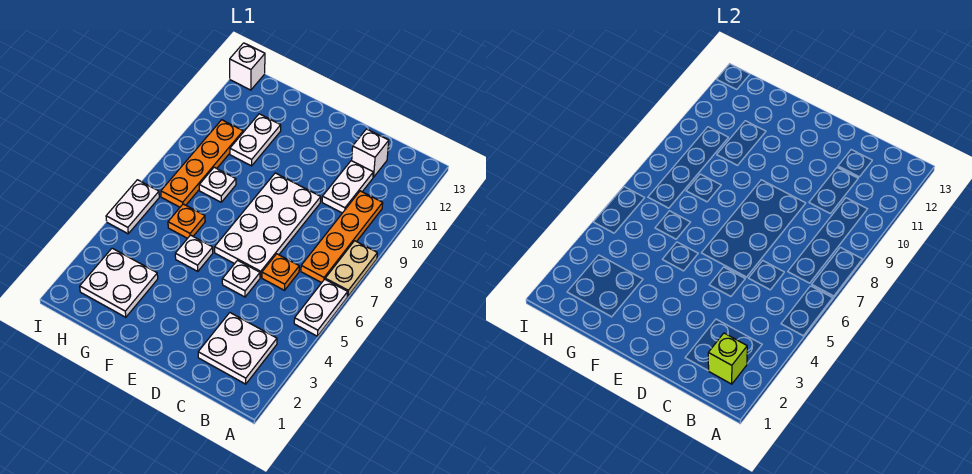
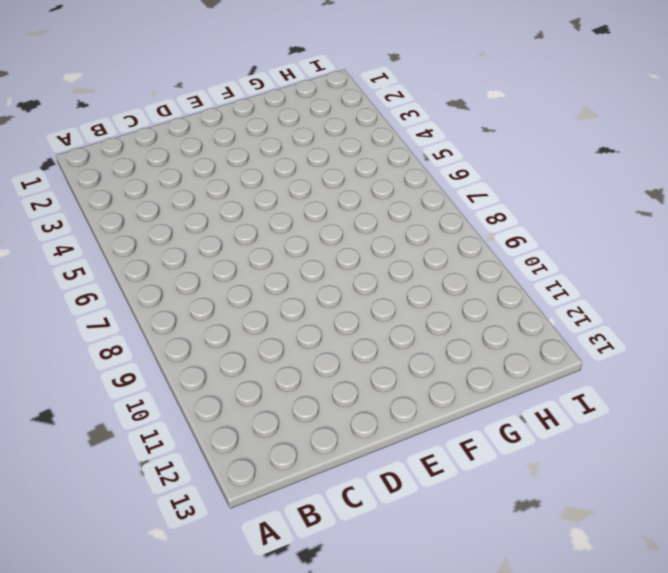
none -> white 1x2 plate [294,279,348,336]
none -> tan 1x2 plate [325,241,377,297]
none -> white 2x2 plate [198,313,277,384]

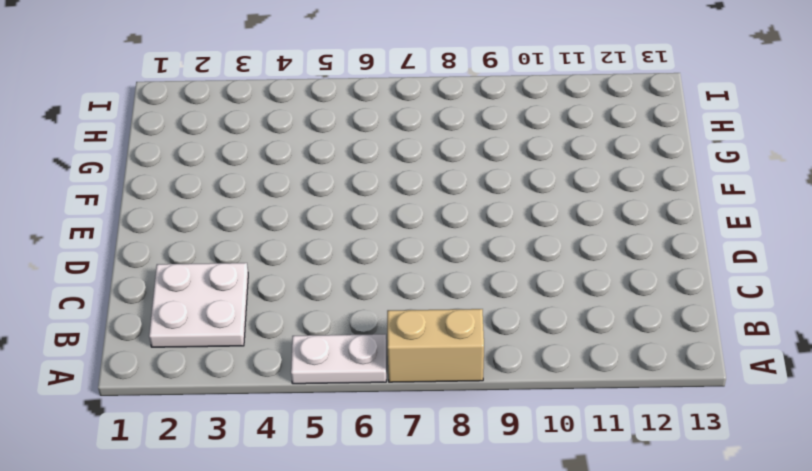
tan 1x2 brick [387,309,484,382] -> tan 1x2 plate [325,241,377,297]
none -> orange 1x4 plate [301,191,383,283]
none -> orange 1x1 plate [262,254,299,290]
none -> white 1x2 plate [322,161,373,213]

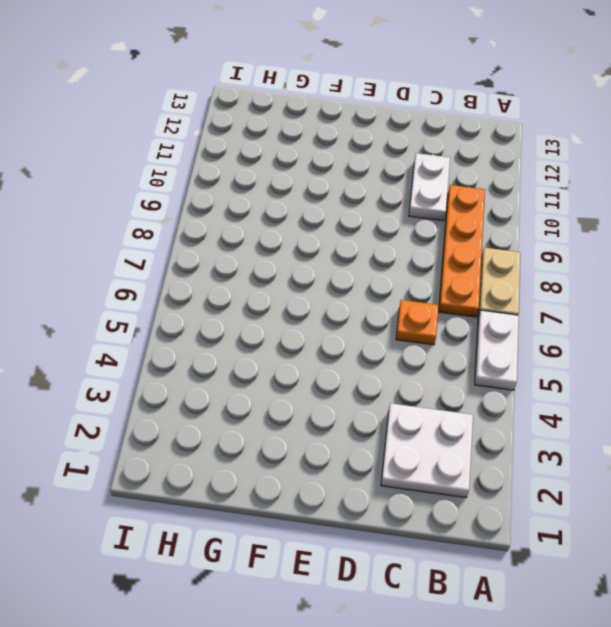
none -> white 1x1 brick [352,129,389,177]
none -> white 1x1 plate [222,260,260,297]
none -> white 2x4 plate [215,173,321,277]

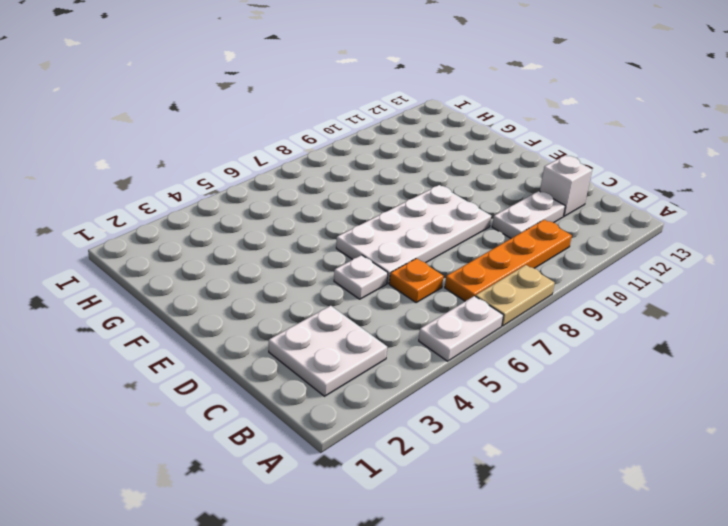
none -> white 1x1 plate [175,235,213,271]
none -> white 2x2 plate [80,248,158,317]
none -> orange 1x1 plate [168,204,205,238]

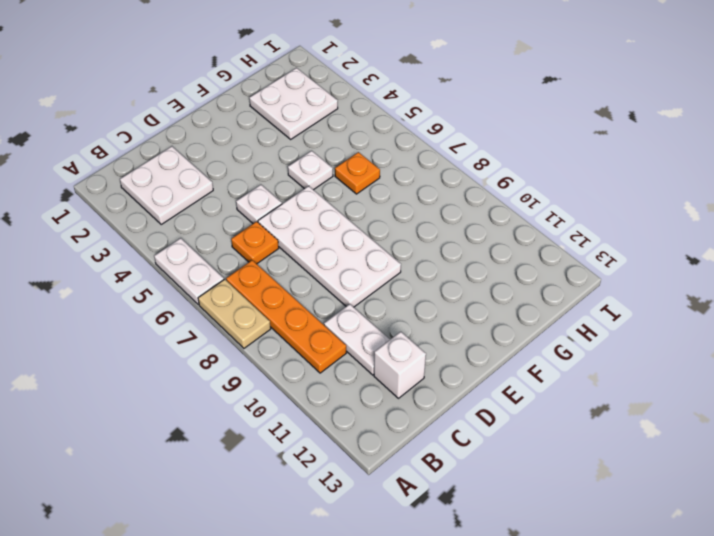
none -> white 1x1 plate [199,167,236,202]
none -> white 1x2 plate [230,114,281,166]
none -> orange 1x4 plate [161,120,243,207]

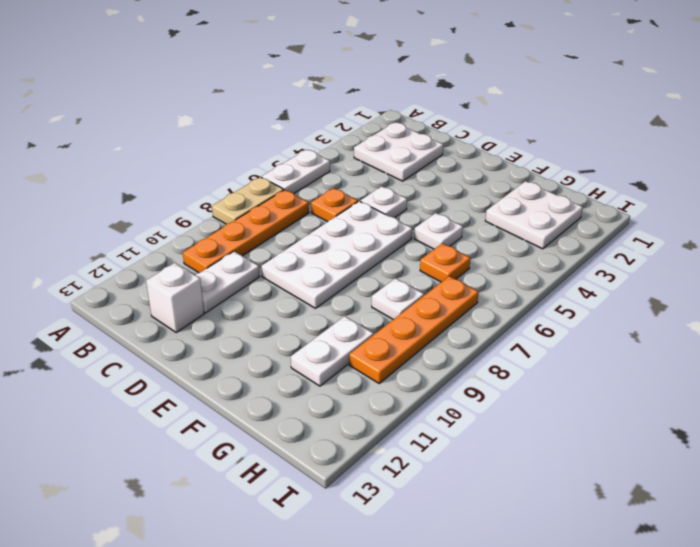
none -> white 1x2 plate [106,180,159,234]
none -> white 1x1 brick [230,43,265,90]
none -> lime 1x1 brick [708,333,747,384]

